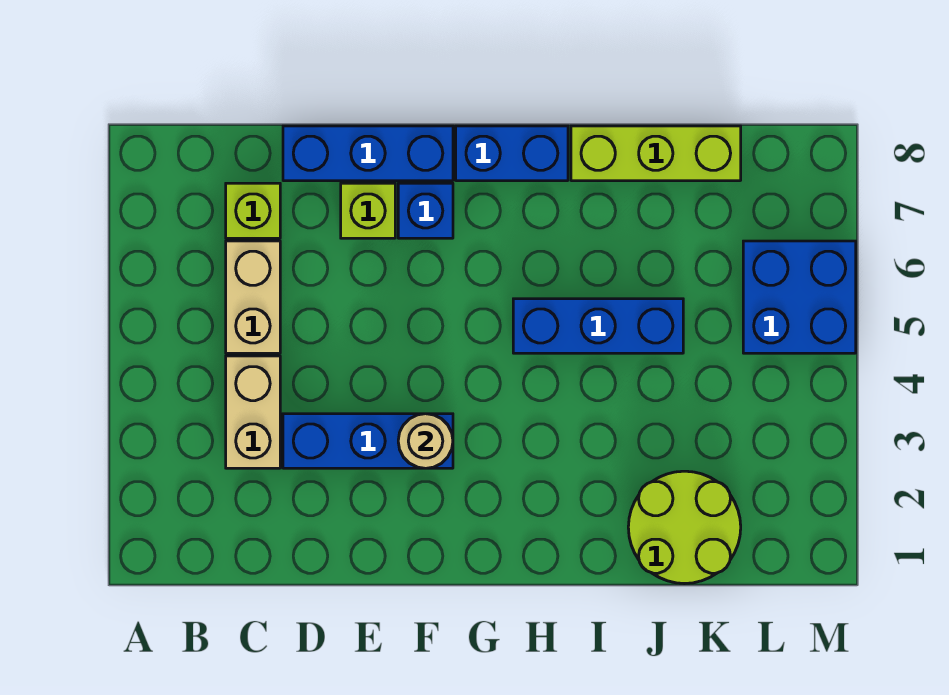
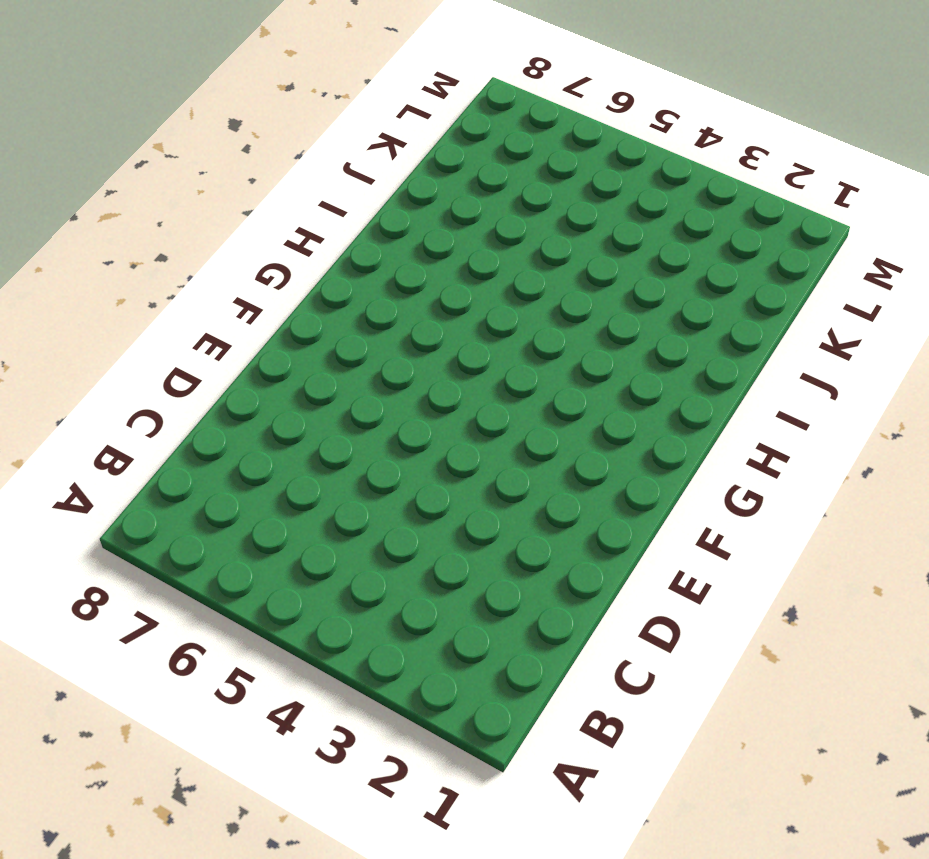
none -> tan 1x2 brick [226,356,280,468]
none -> tan 1x2 brick [226,241,280,353]
none -> lime 1x1 brick [226,183,280,238]

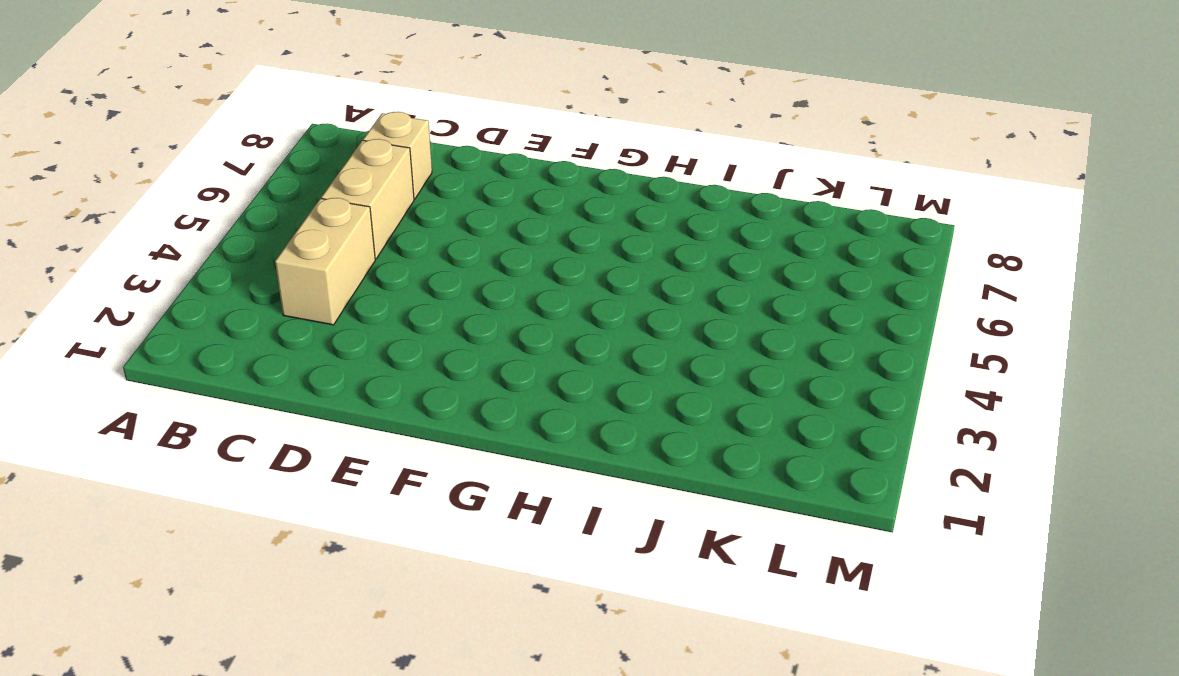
tan 1x1 brick [363,112,432,199] -> lime 1x1 brick [226,183,280,238]
none -> blue 1x3 brick [283,414,453,468]
none -> blue 1x3 brick [283,126,453,181]
none -> lime 1x1 brick [341,183,395,238]

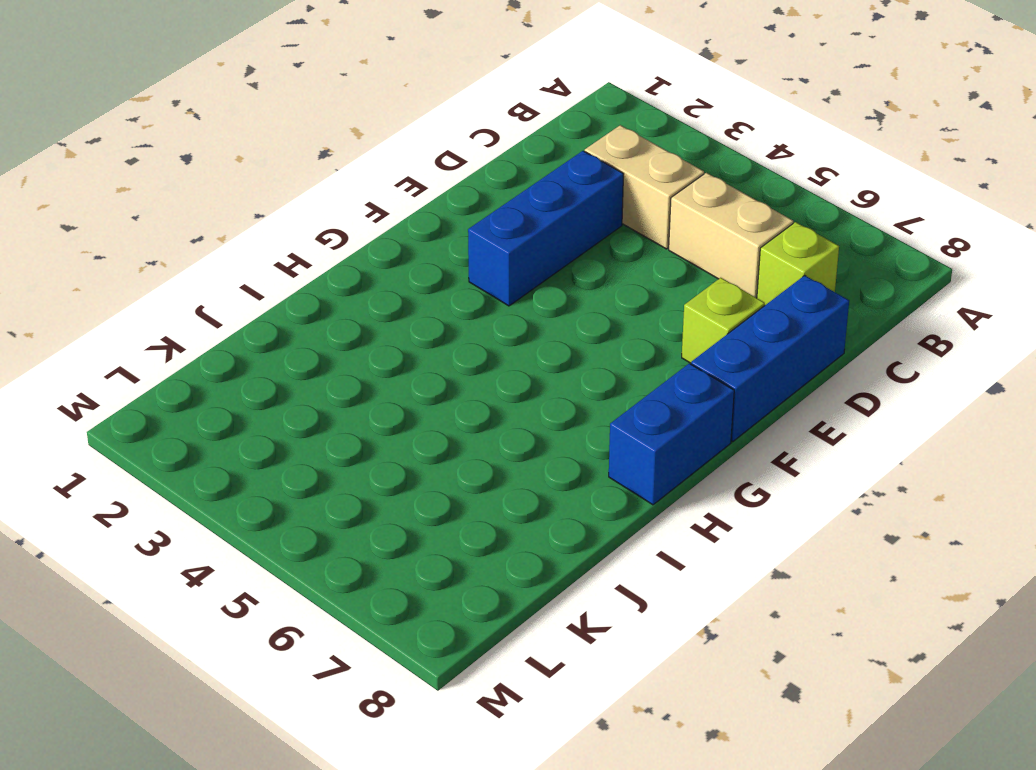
none -> blue 1x1 brick [398,183,453,238]
none -> blue 1x3 brick [513,299,683,353]
none -> lime 1x3 brick [571,126,741,181]

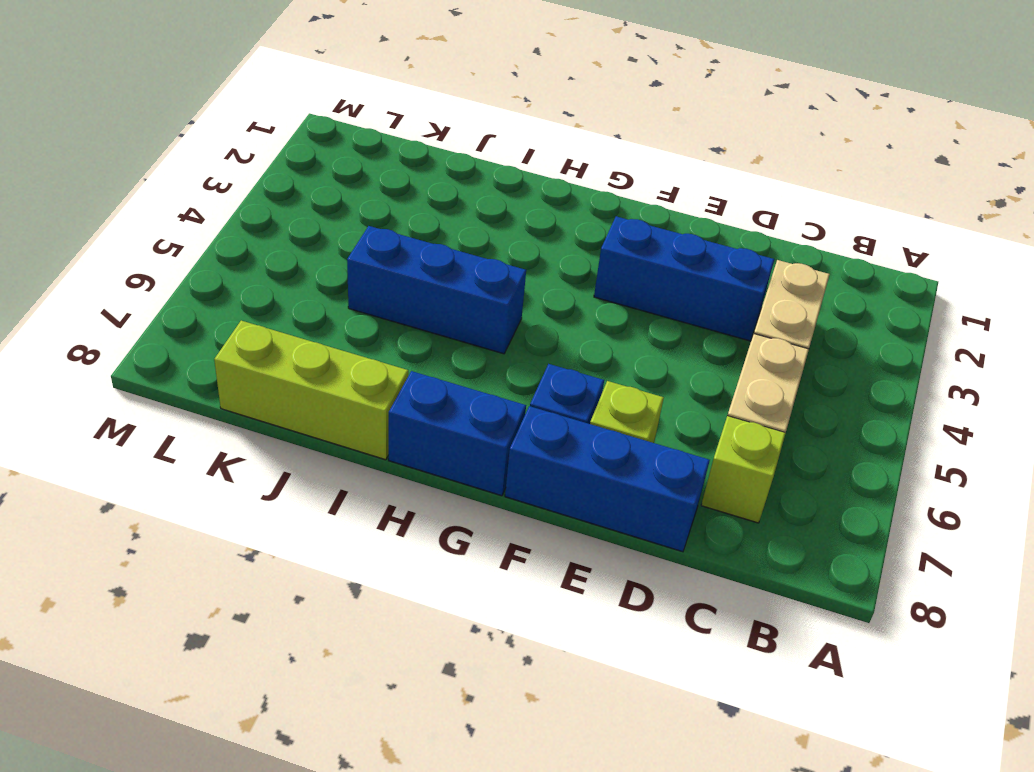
none -> lime 2x2 round brick [628,471,741,584]
none -> blue 2x2 brick [743,241,856,353]
none -> tan 1x1 round brick [398,414,453,468]

